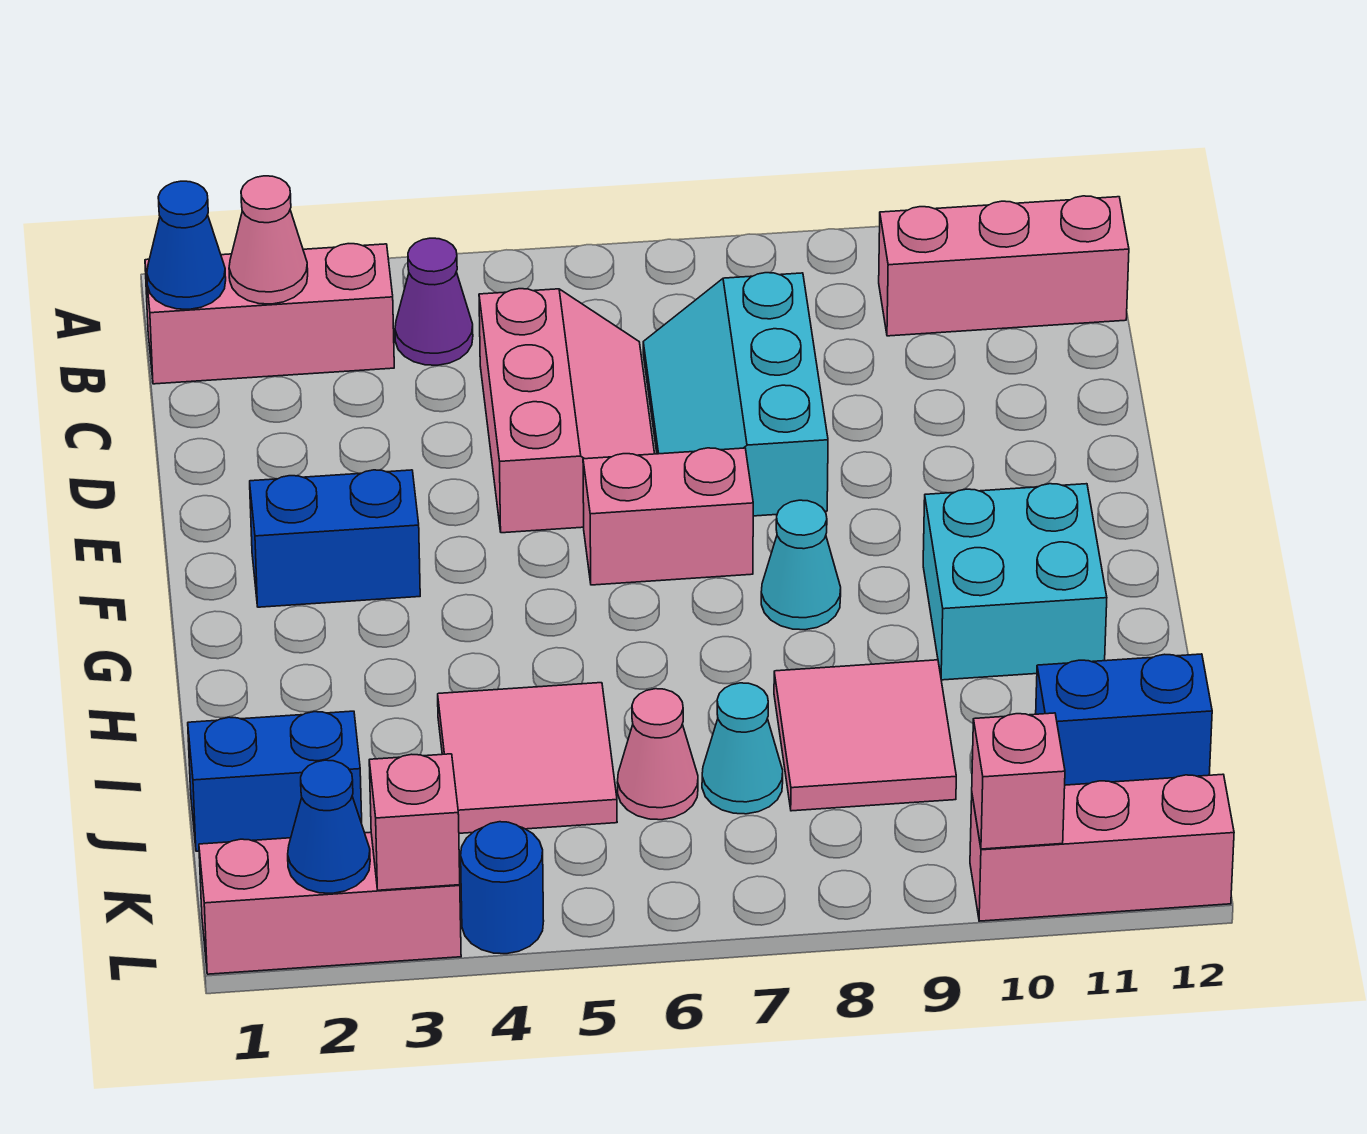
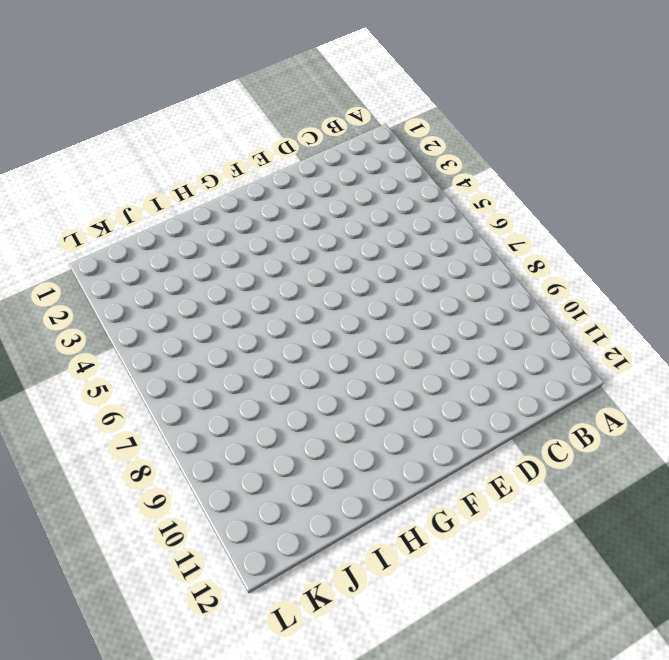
none -> pink 1x3 brick [145,244,394,384]
none -> purple 1x1 cone [395,238,473,365]
none -> pink 1x3 brick [879,196,1129,336]

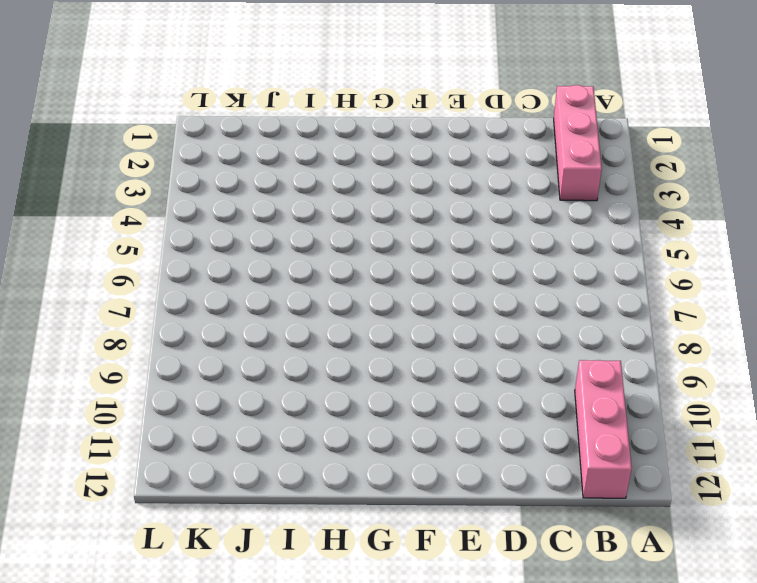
none -> purple 1x1 cone [395,238,473,365]
none -> pink 2x3 slope [479,289,655,533]
none -> cyan 2x3 slope [643,273,828,516]

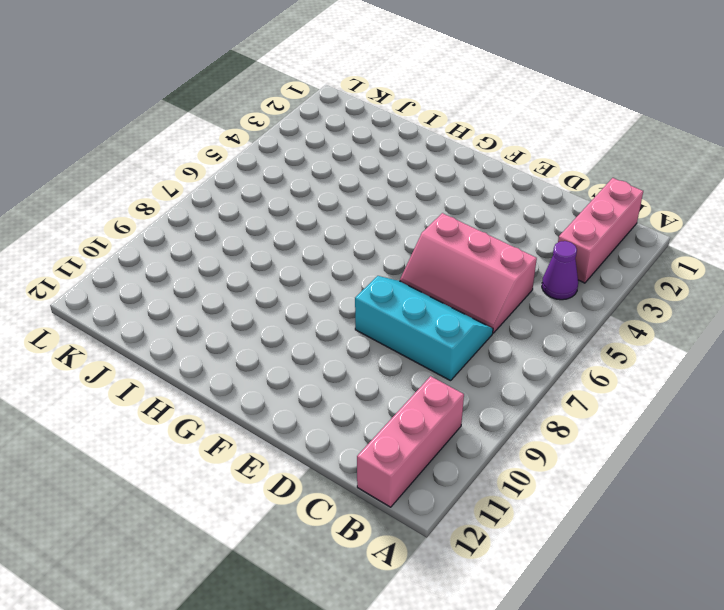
none -> blue 1x2 brick [250,470,420,607]
none -> pink 1x2 brick [583,448,753,585]
none -> cyan 1x1 cone [761,500,841,630]

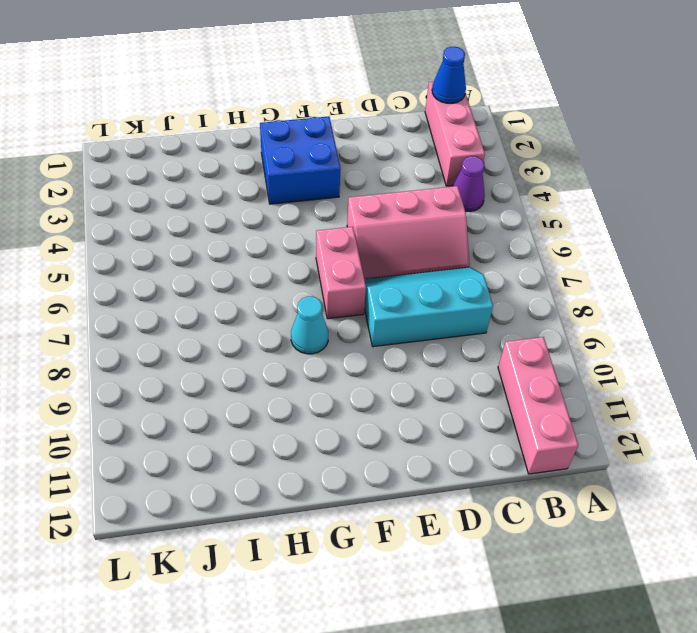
blue 2x2 brick [260,116,341,204] -> blue 1x2 brick [250,470,420,607]
none -> cyan 2x2 brick [923,484,1107,680]
none -> pink 2x2 tile [438,683,617,833]
none -> pink 2x2 tile [774,660,956,811]

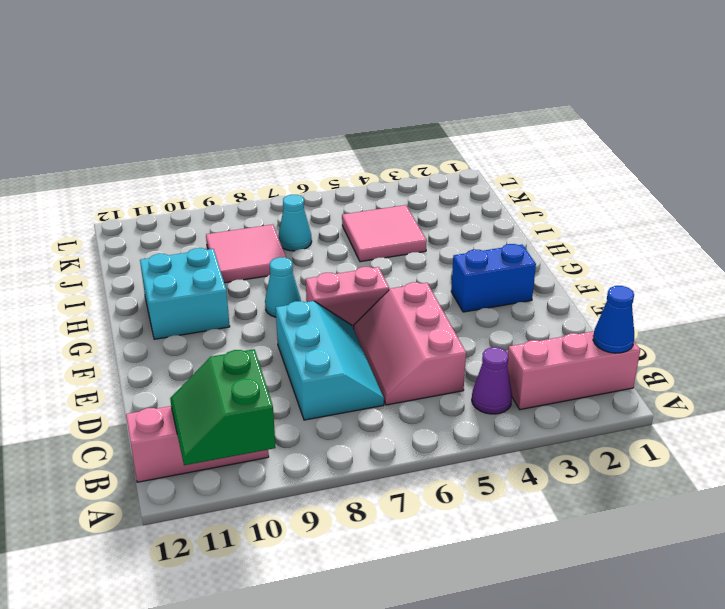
green 2x2 slope [170,349,276,465] -> none
none -> blue 1x2 brick [188,711,362,851]
none -> pink 1x1 cone [617,689,698,820]
none -> blue 1x2 brick [1036,654,1212,785]

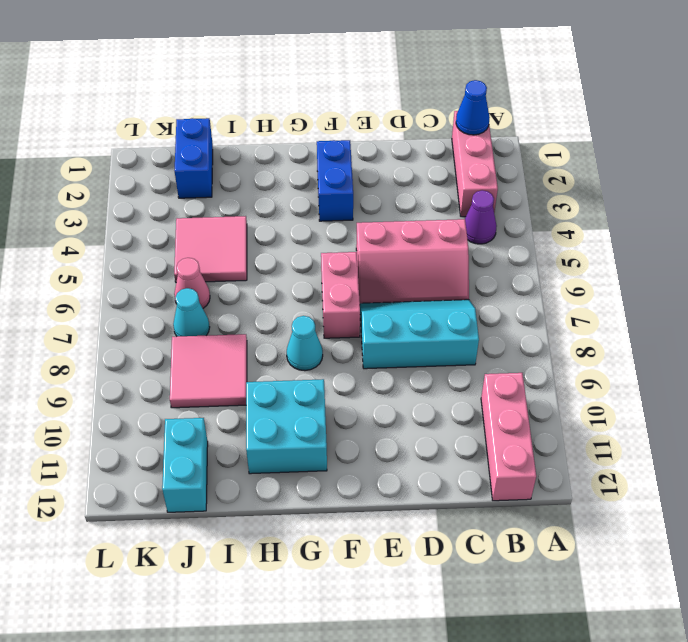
cyan 1x2 brick [162,418,208,512] -> blue 1x2 brick [1036,654,1212,785]
none -> pink 1x3 brick [199,832,461,974]
none -> blue 1x1 round brick [461,822,544,954]
none -> pink 1x3 brick [970,774,1234,921]

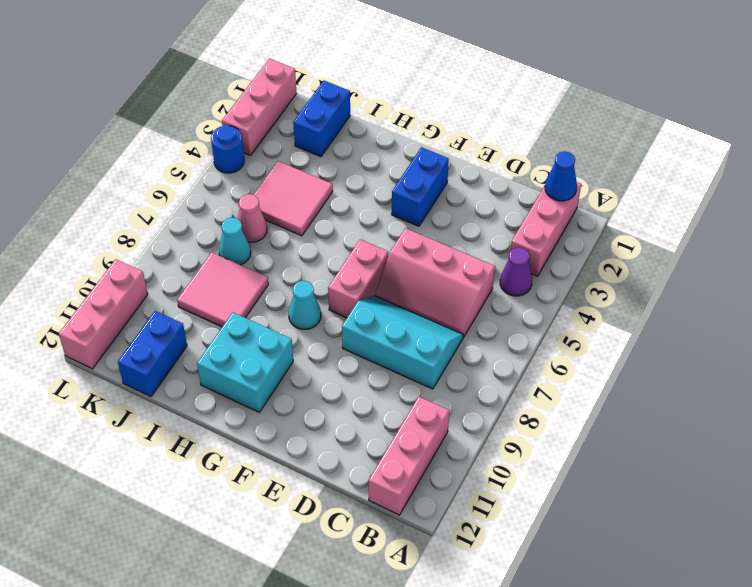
none -> pink 1x1 cone [229,176,308,304]
none -> blue 1x1 cone [288,760,370,893]
none -> pink 1x1 brick [369,754,460,890]

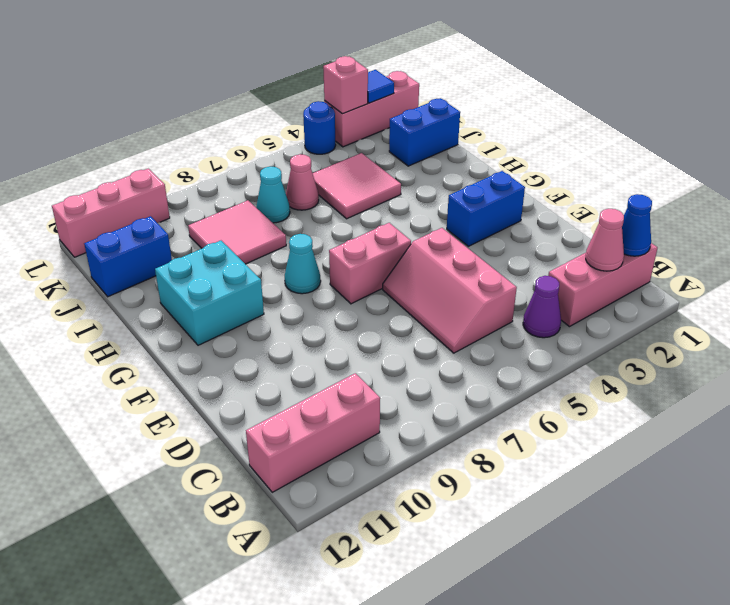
blue 1x1 tile [368,70,394,103] -> blue 1x1 cone [288,760,370,893]
none -> cyan 2x3 slope [643,273,828,516]
none -> pink 1x1 brick [972,713,1065,849]

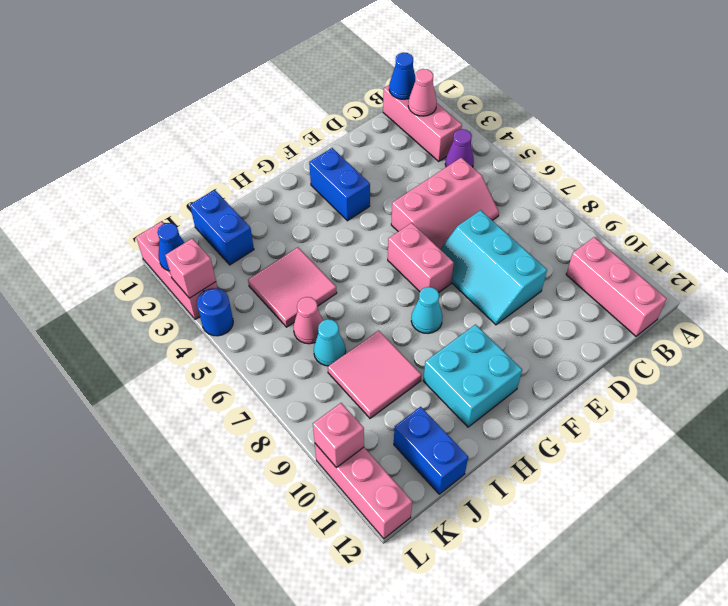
cyan 2x3 slope [440,210,547,325] -> cyan 2x3 slope turned to [643,273,828,516]

